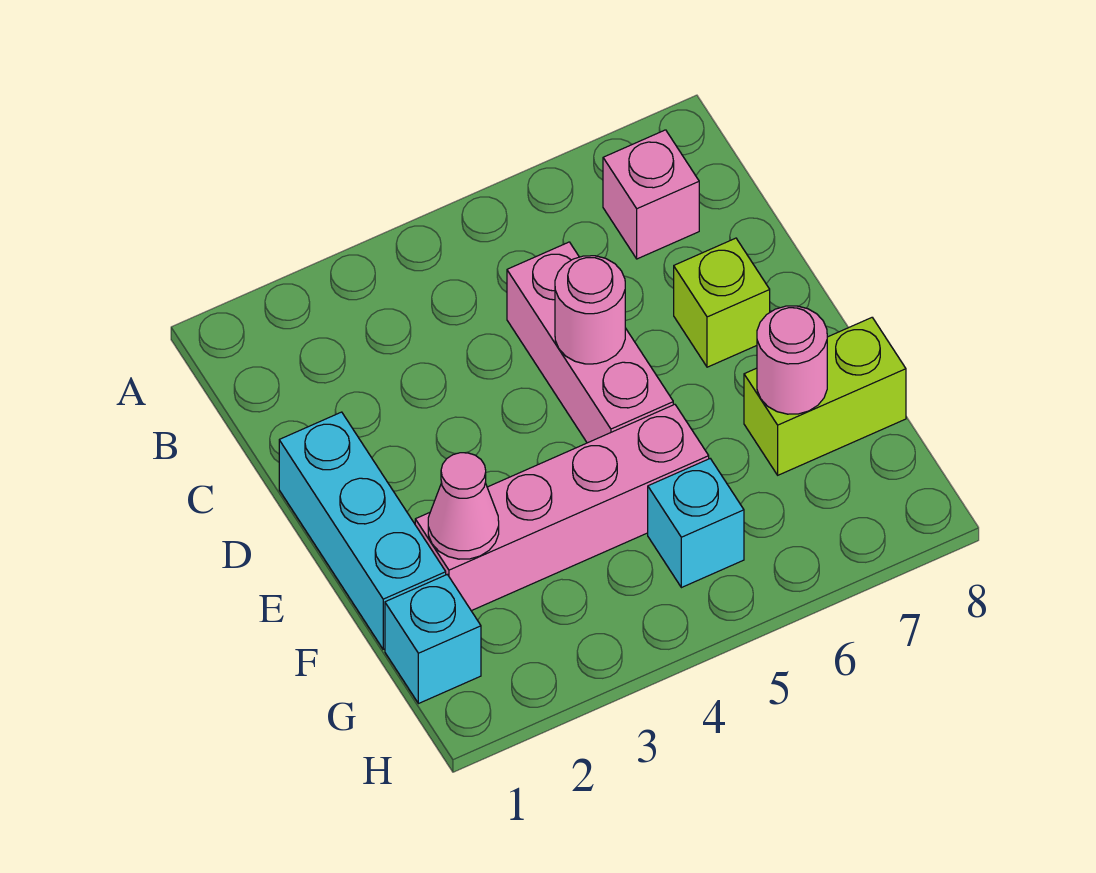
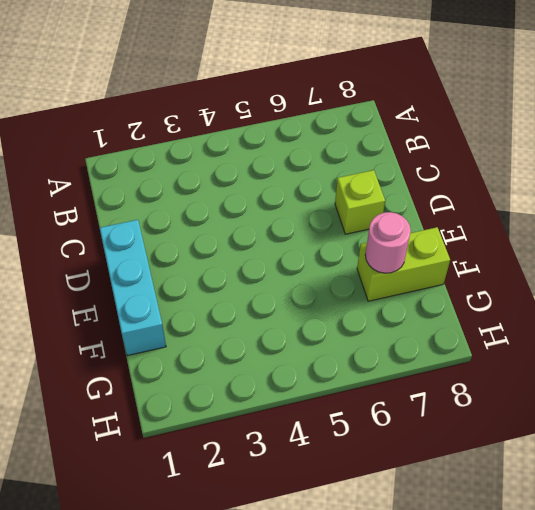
none -> pink 1x1 brick [603,130,699,259]
none -> pink 1x3 brick [507,242,673,443]

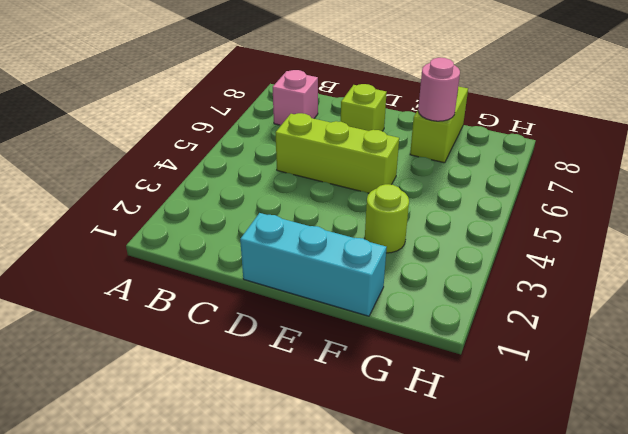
lime 1x3 brick [275,113,399,193] -> pink 1x3 brick [507,242,673,443]
lime 1x1 round brick [365,184,409,253] -> pink 1x4 brick [415,404,709,611]
none -> cyan 1x1 brick [385,575,481,704]
none -> cyan 1x1 brick [648,459,744,588]

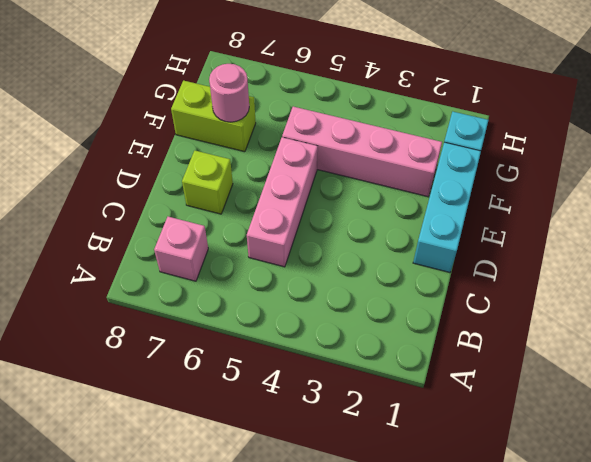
none -> cyan 1x1 brick [648,459,744,588]
none -> pink 1x1 round brick [555,256,625,364]

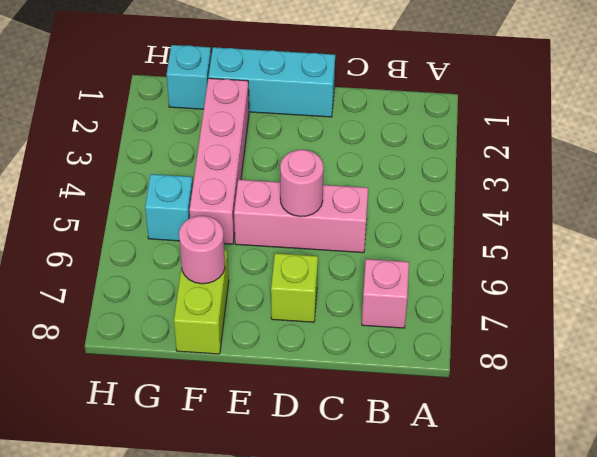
none -> pink 1x1 cone [428,453,499,559]

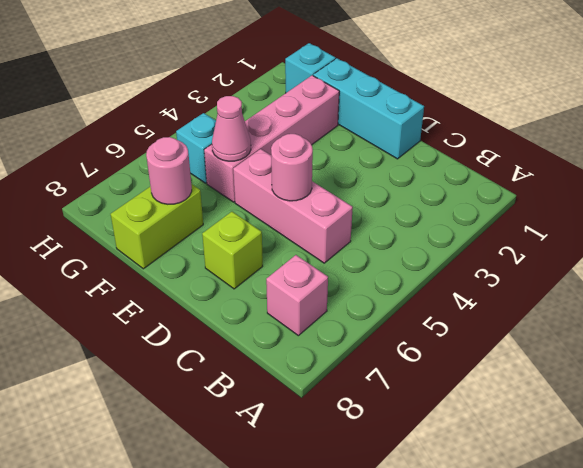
pink 1x1 cone [212,96,251,161] -> pink 1x1 cone moved to [428,453,499,559]

